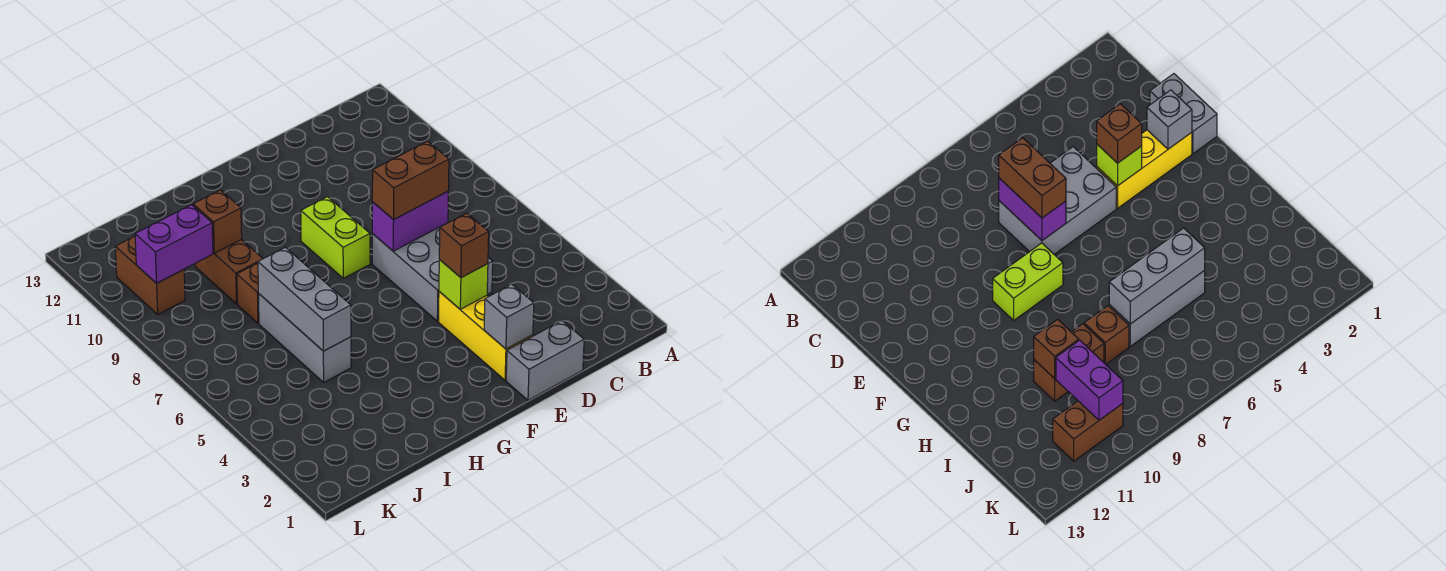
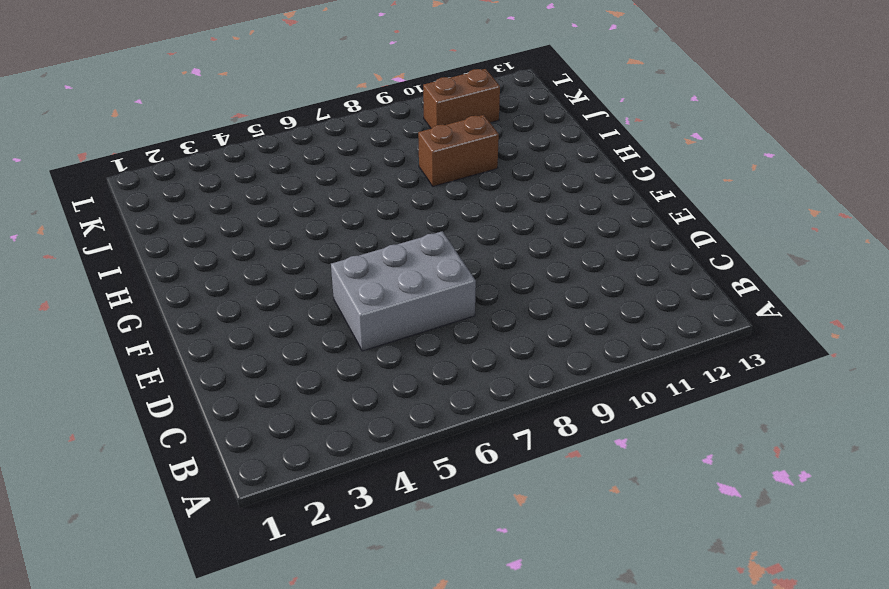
none -> grey 1x2 brick [506,321,584,400]
none -> yellow 1x3 brick [438,292,533,380]
none -> lime 1x2 brick [301,197,370,278]

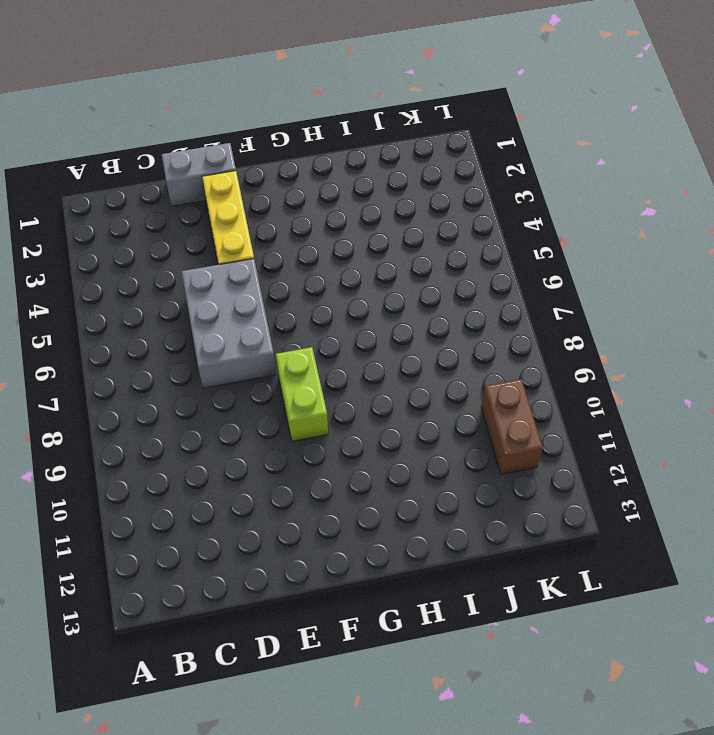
none -> grey 1x3 brick [259,294,351,382]
none -> brown 1x1 brick [237,263,259,323]
none -> brown 1x2 brick [195,240,263,304]

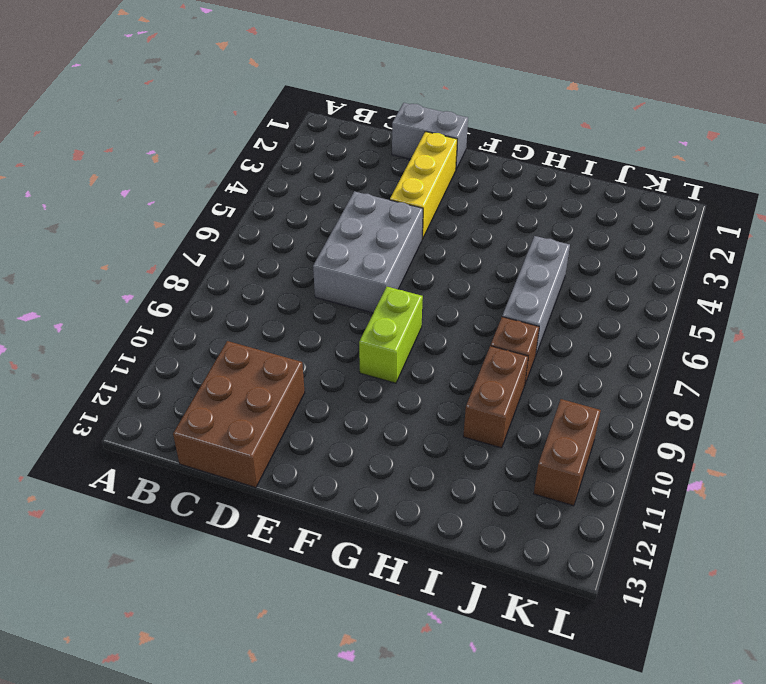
brown 2x3 brick [173,341,305,488] -> none
none -> purple 1x2 brick [372,192,448,251]
none -> grey 1x1 brick [484,284,534,349]
none -> lime 1x1 brick [439,260,488,309]

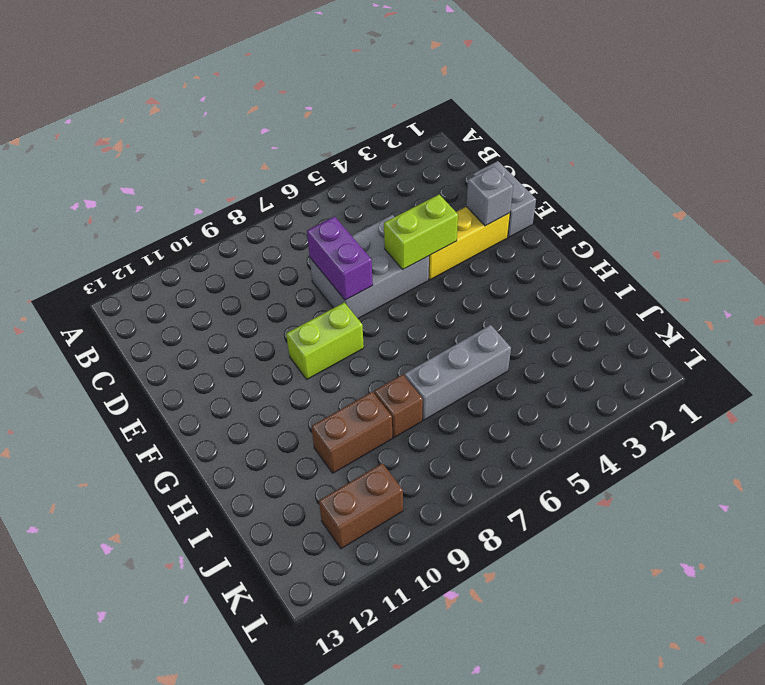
lime 1x2 brick [384,195,458,270] -> lime 1x1 brick [439,260,488,309]
none -> grey 1x3 brick [258,247,351,351]
none -> brown 1x1 brick [193,190,242,253]
none -> purple 1x2 brick [135,205,213,283]

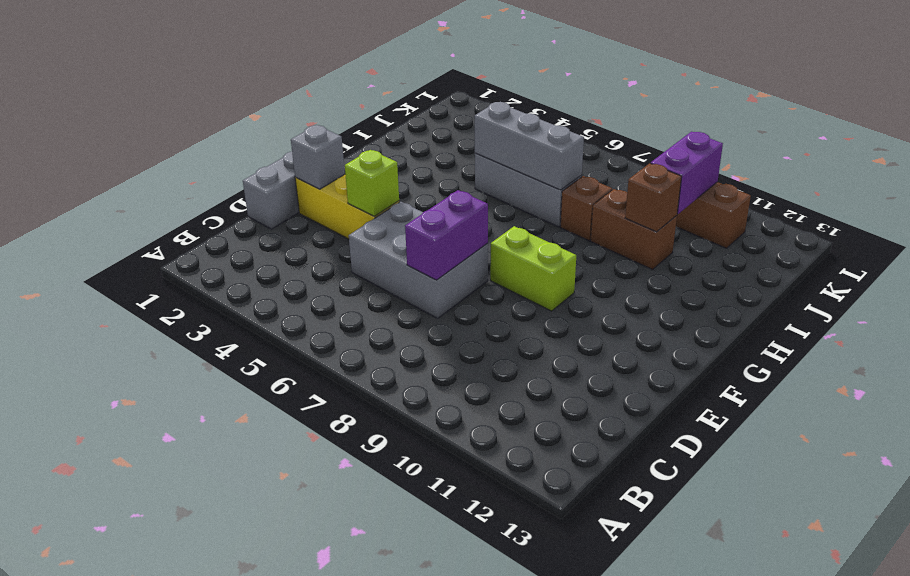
none -> brown 1x2 brick [372,141,449,220]
none -> brown 1x1 brick [439,213,489,278]

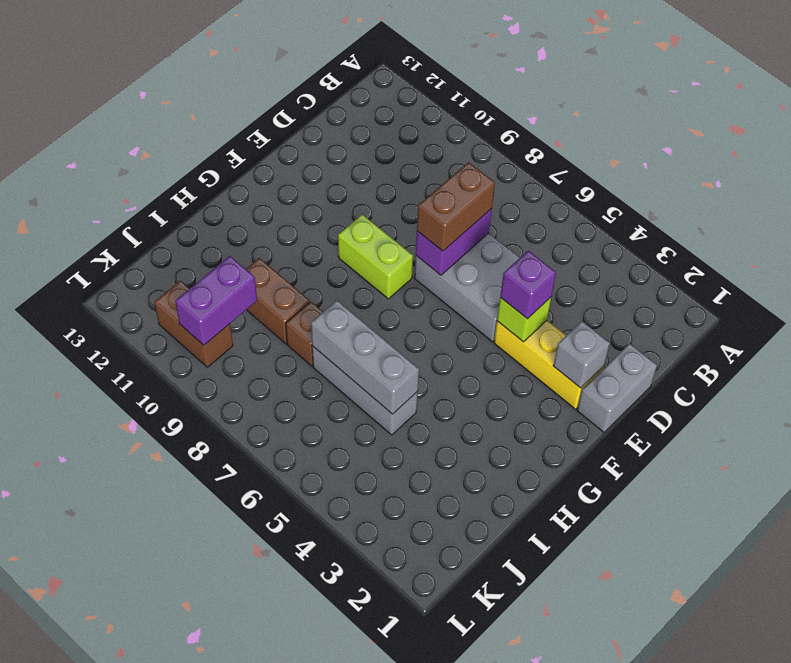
purple 1x1 brick [500,251,556,319] -> brown 1x1 brick [439,213,489,278]
none -> brown 1x1 brick [193,190,242,253]

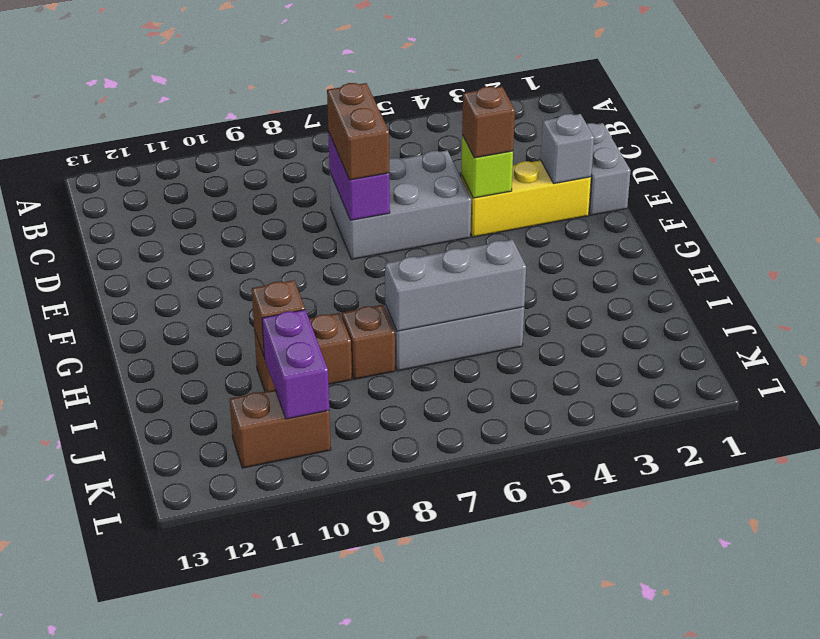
none -> lime 1x2 brick [301,197,370,278]

